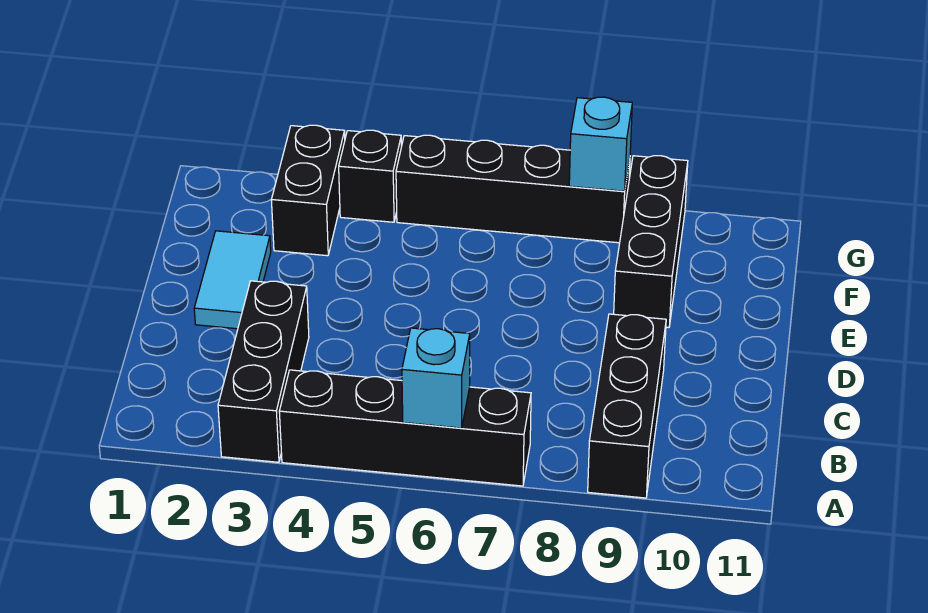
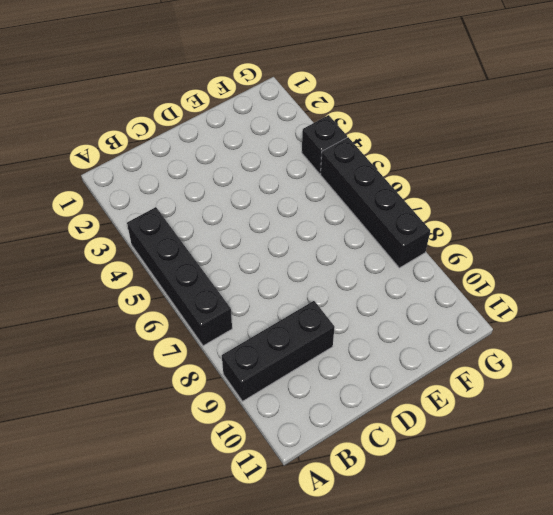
none -> black 1x3 brick [218,281,309,462]
none -> cyan 1x2 tile [194,231,271,329]

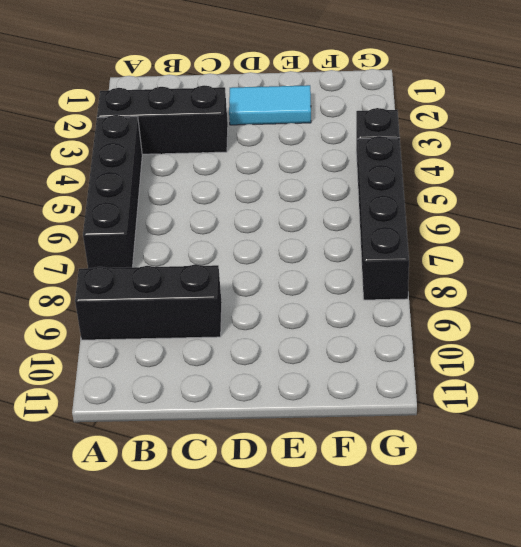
none -> black 1x3 brick [614,156,688,328]
none -> black 1x2 brick [271,125,345,256]

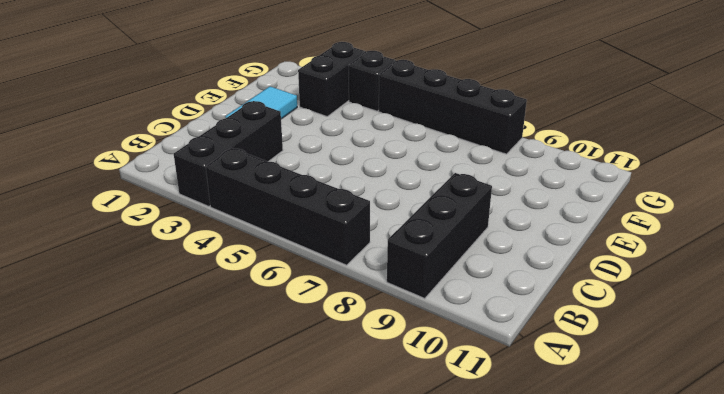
none -> black 1x3 brick [614,156,688,328]
none -> cyan 1x1 brick [402,328,470,428]

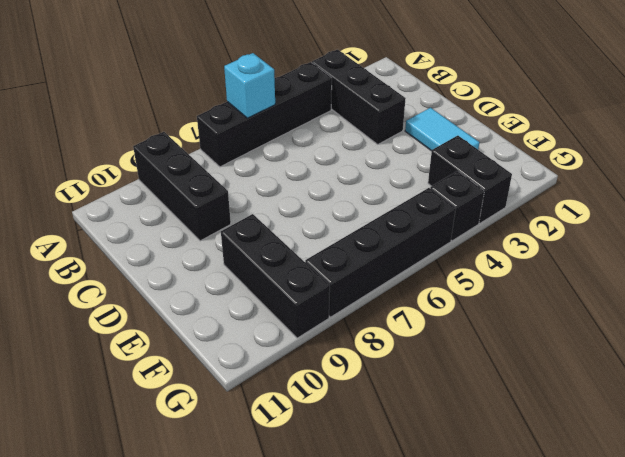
none -> cyan 1x1 brick [569,97,632,191]

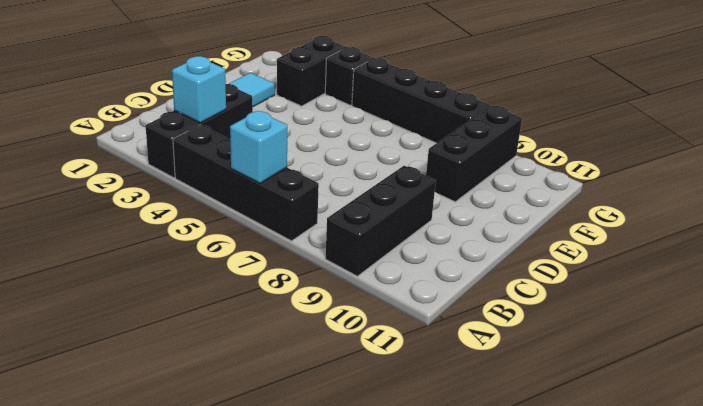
cyan 1x1 brick [172,56,226,123] -> cyan 1x1 brick moved to [569,97,632,191]

